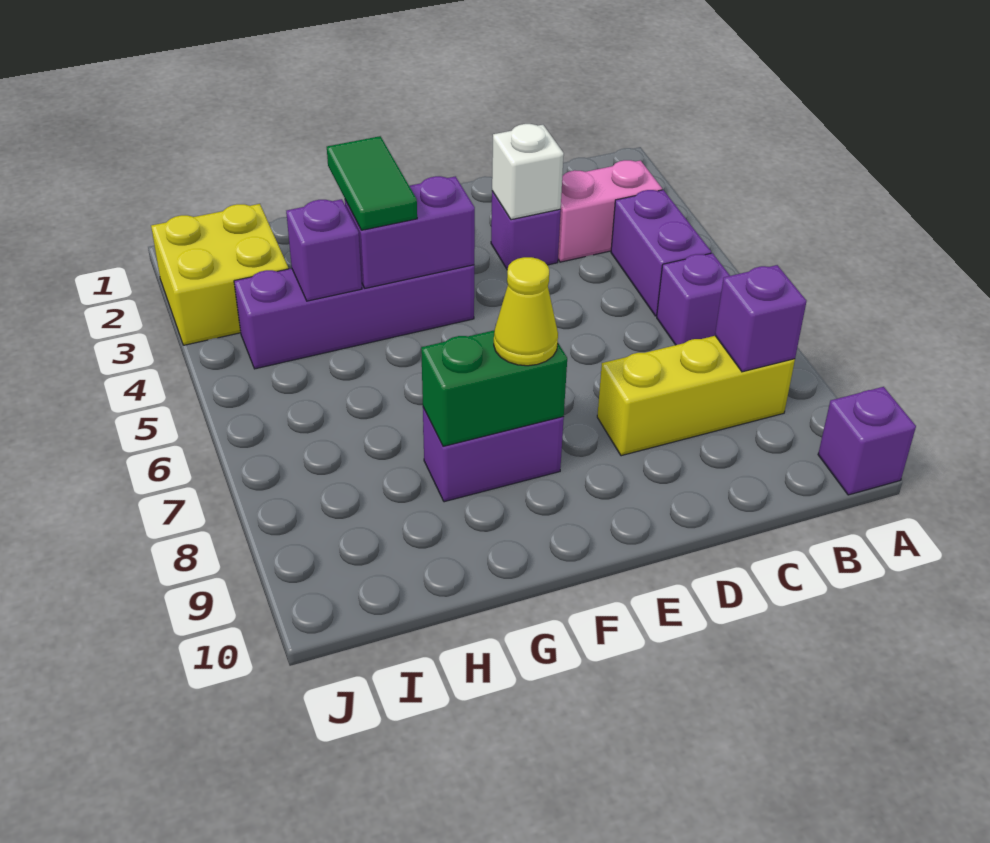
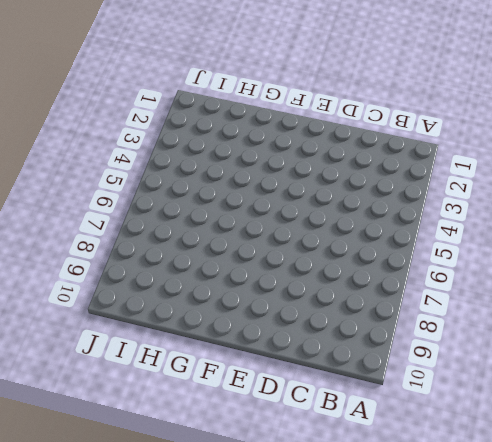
none -> purple 1x1 brick [818,387,916,495]
none -> pink 1x2 brick [558,160,662,262]
none -> purple 1x2 brick [611,190,711,316]

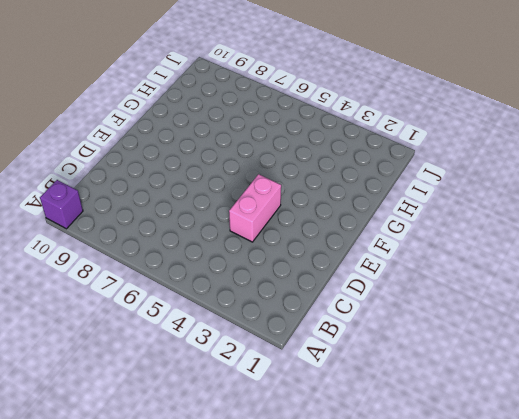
pink 1x2 brick [229,174,281,242] -> pink 1x2 brick moved to [558,160,662,262]
none -> purple 1x2 brick [611,190,711,316]
none -> purple 1x1 brick [657,253,730,345]
none -> yellow 1x3 brick [597,336,795,456]

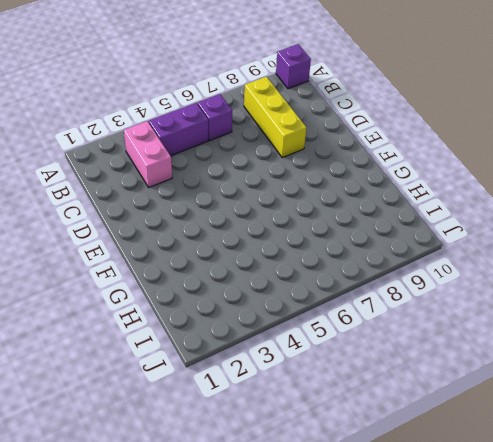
none -> purple 1x1 brick [491,191,561,269]
none -> purple 1x4 brick [234,265,474,369]
none -> purple 1x2 brick [423,407,564,502]

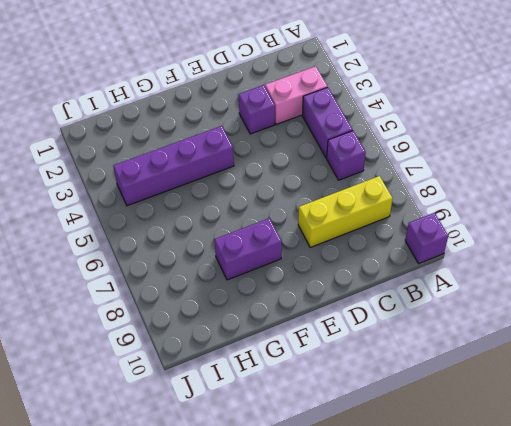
none -> yellow 2x2 brick [151,204,288,345]
none -> purple 1x1 brick [715,265,806,372]
none -> white 1x1 brick [492,124,564,220]

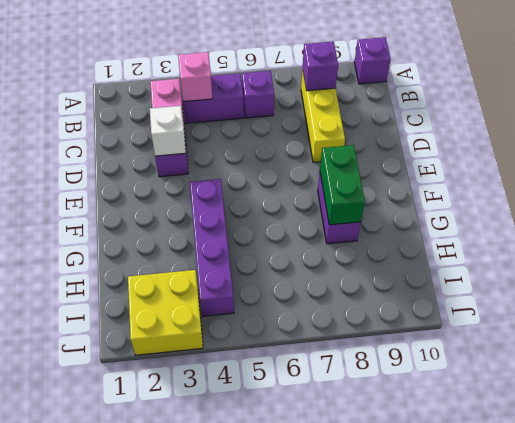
pink 1x1 brick [178,52,212,102] -> none
none -> purple 1x2 brick [345,176,475,288]
none -> purple 1x1 brick [286,199,362,301]
none -> yellow 1x1 cone [494,257,558,366]

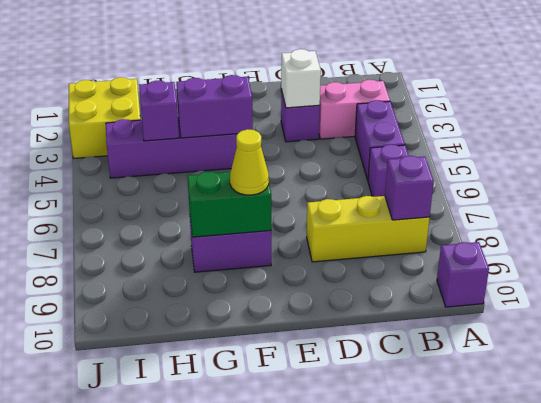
none -> green 1x2 tile [327,136,417,230]

